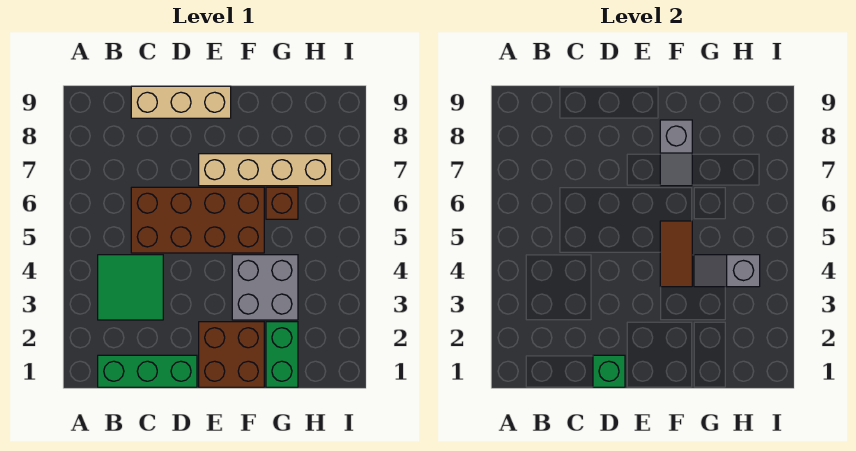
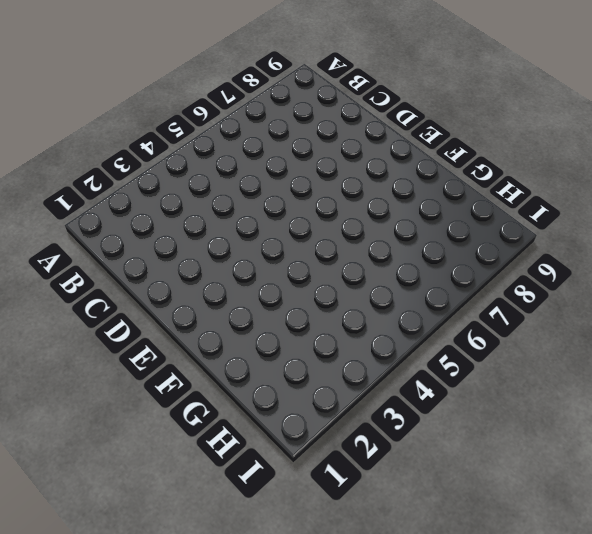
none -> green 1x3 brick [98,355,197,387]
none -> green 2x2 tile [98,255,163,320]
none -> brown 2x4 brick [131,187,264,253]

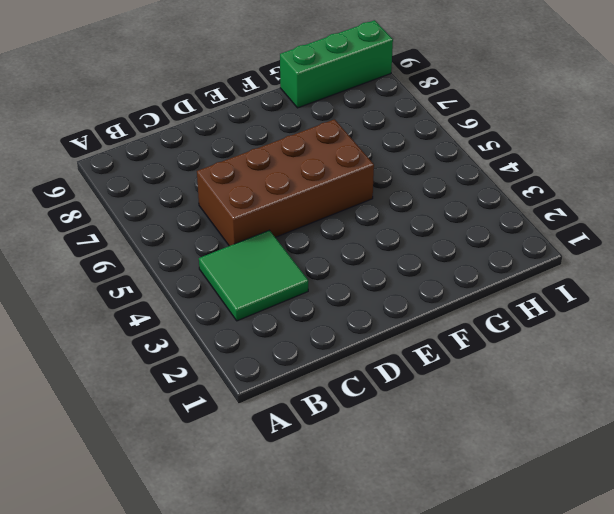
green 1x3 brick [280,20,393,108] -> green 1x3 brick moved to [98,355,197,387]
none -> tan 1x3 brick [131,86,231,118]
none -> brown 2x2 brick [199,322,264,387]
none -> tan 1x4 brick [199,154,332,186]

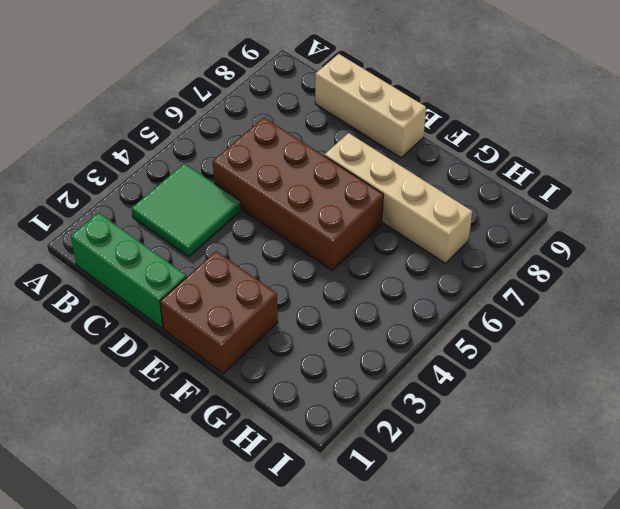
none -> grey 2x2 brick [232,255,298,320]
none -> green 1x2 brick [266,322,298,387]
none -> brown 1x1 brick [266,187,298,219]

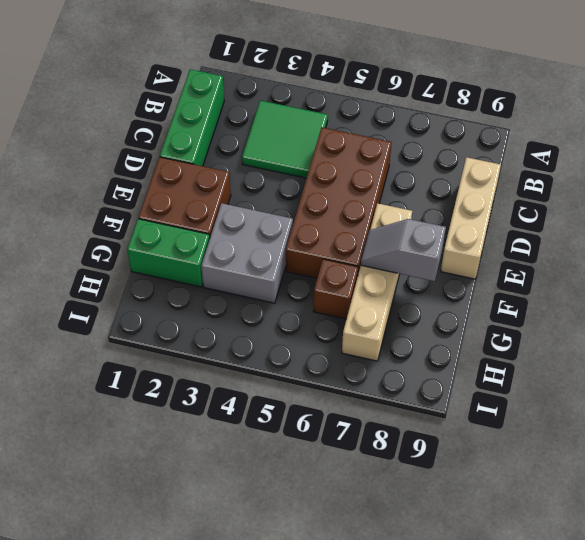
none -> green 1x1 brick [593,355,625,387]
none -> brown 1x2 tile [660,221,692,287]
none -> grey 1x2 slope [694,255,760,287]

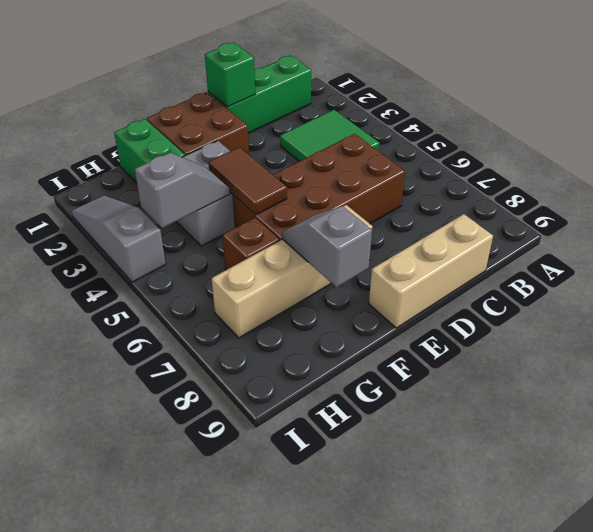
grey 1x3 slope [72,196,166,282] -> none

